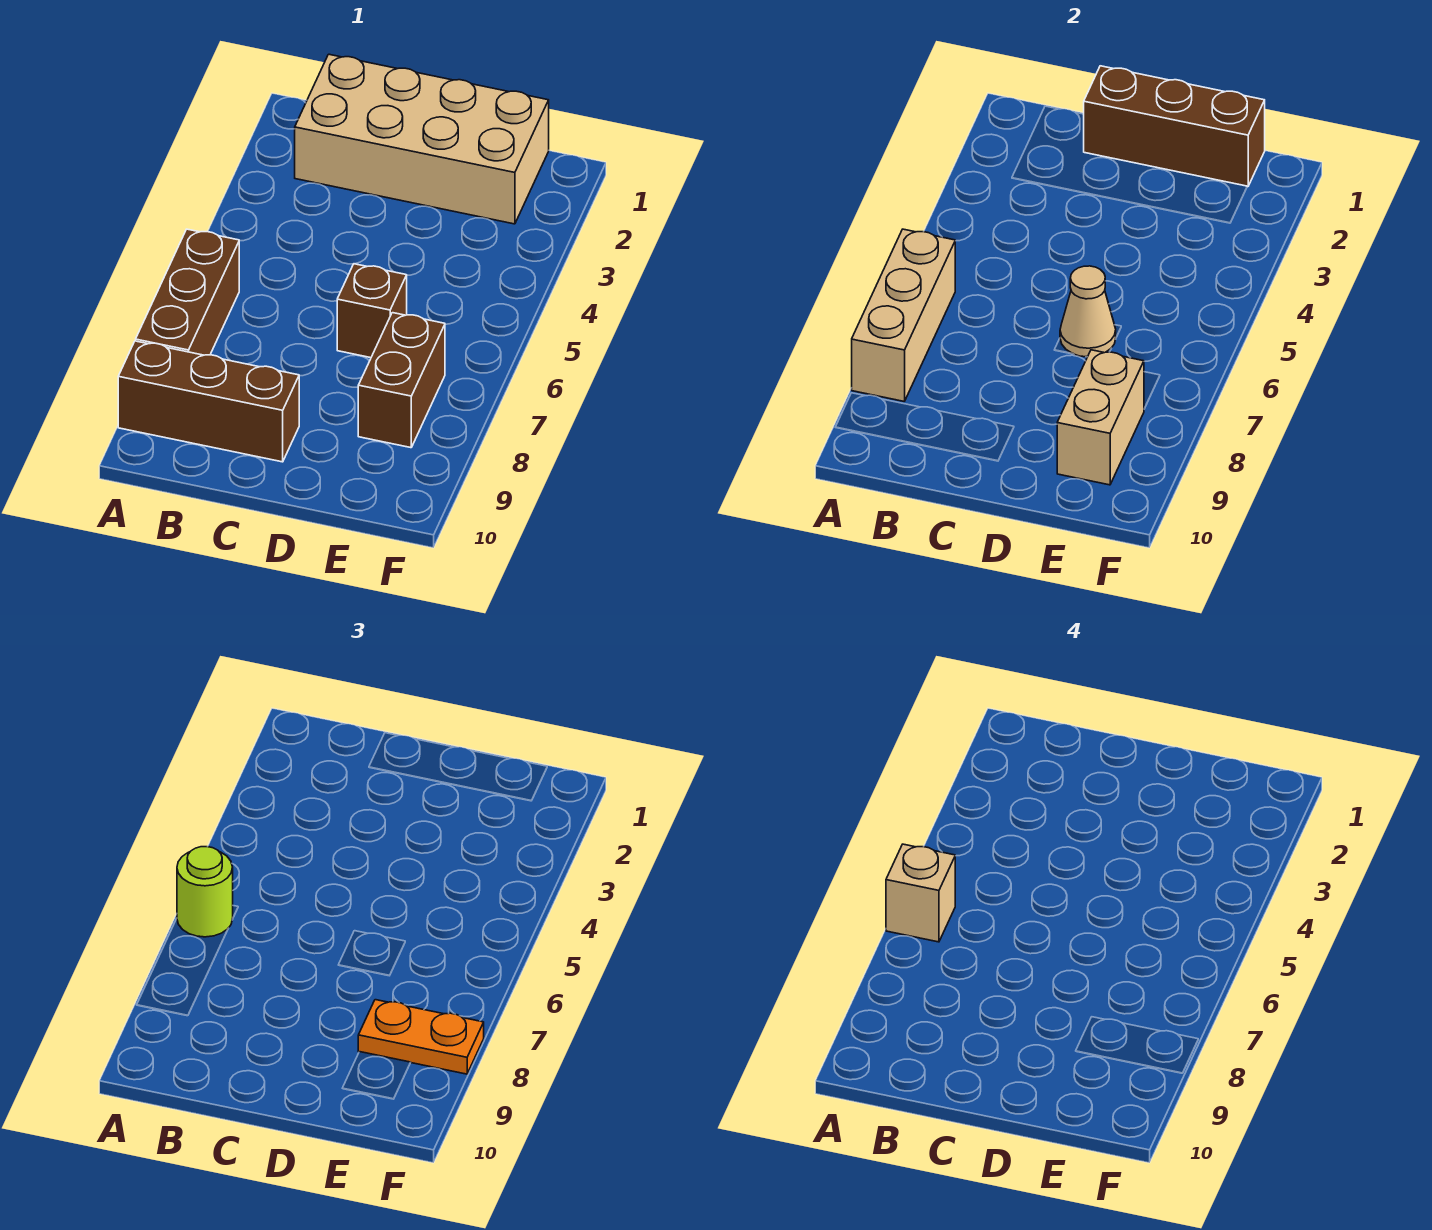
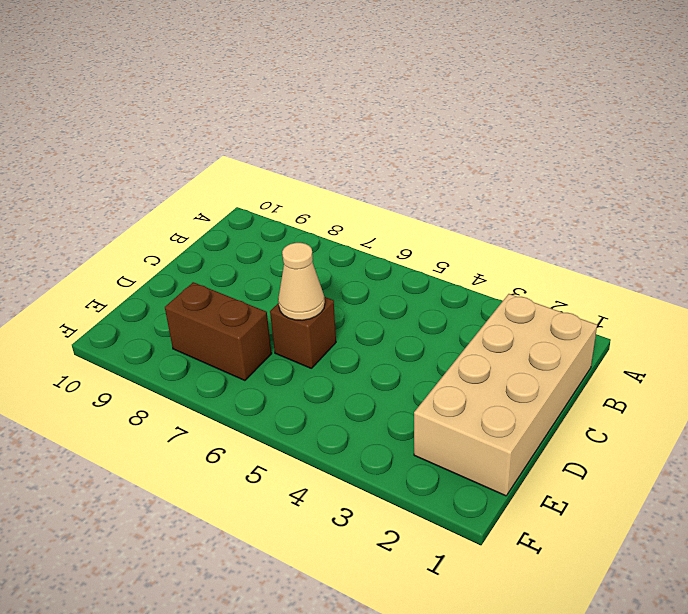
none -> brown 1x3 brick [136,229,239,355]
none -> brown 1x3 brick [118,341,299,462]
none -> tan 1x3 brick [852,229,955,401]

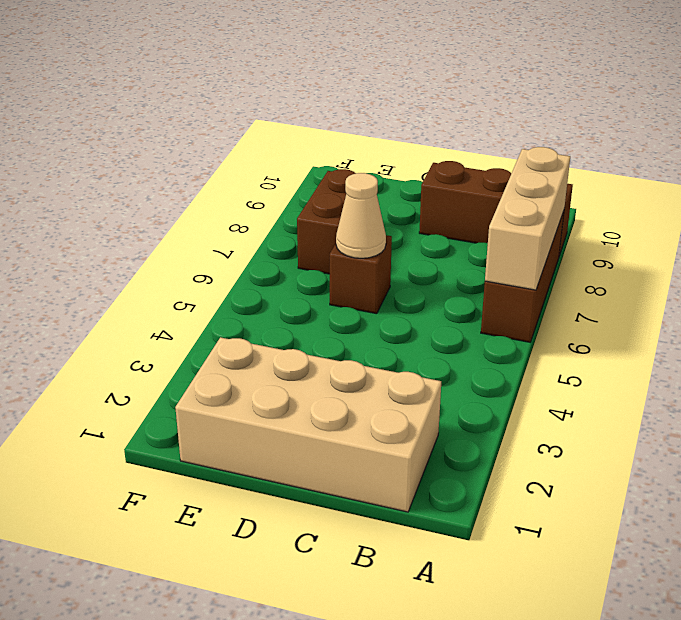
none -> brown 1x3 brick [1084,66,1265,187]
none -> tan 1x2 brick [1057,350,1144,485]
none -> lime 1x1 round brick [177,847,233,937]

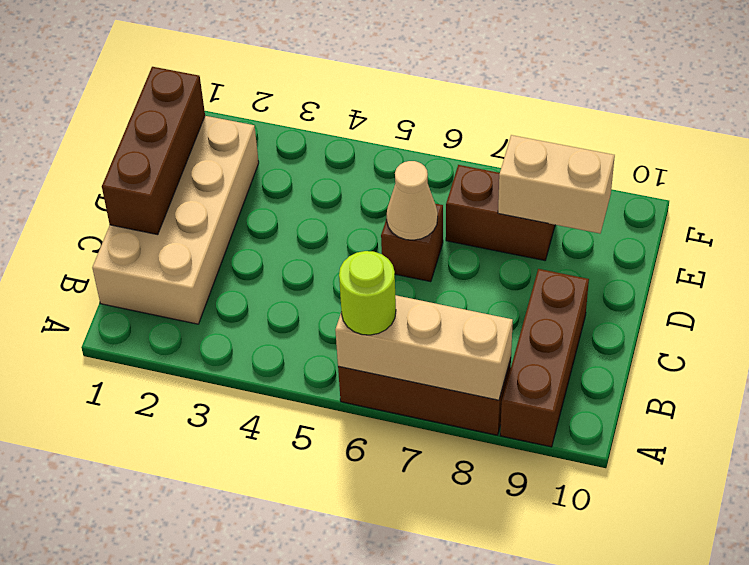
none -> orange 1x2 plate [358,1000,484,1074]
none -> tan 1x1 brick [886,844,955,942]

